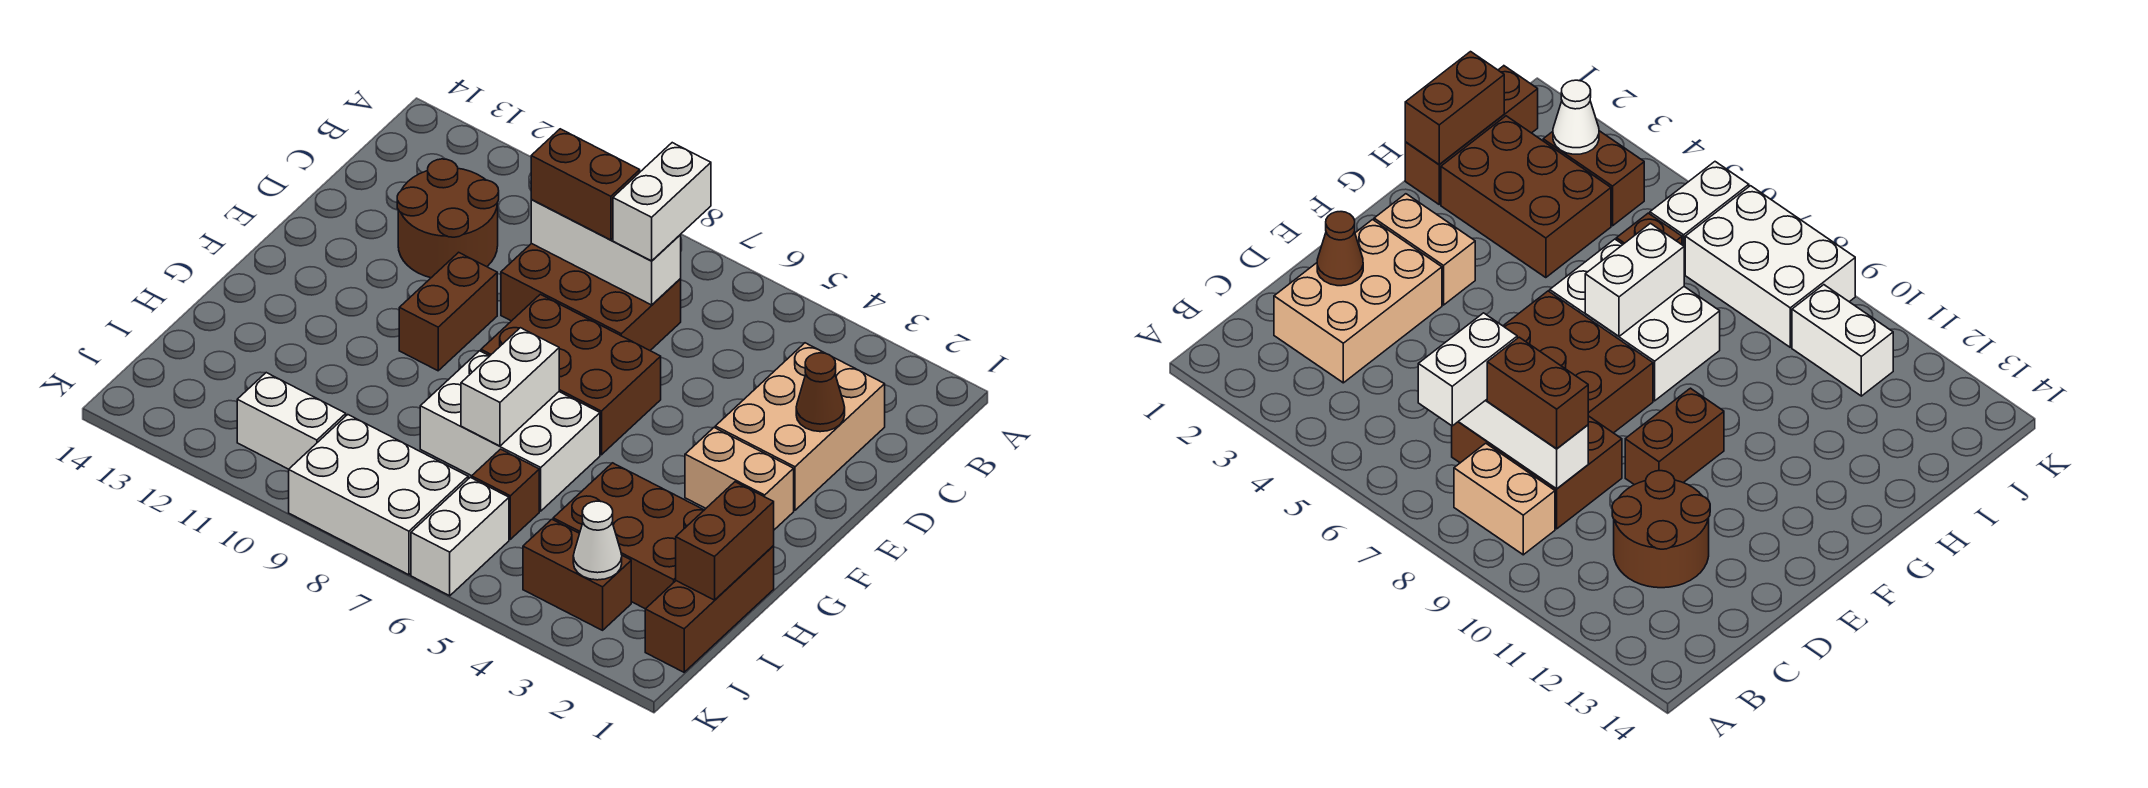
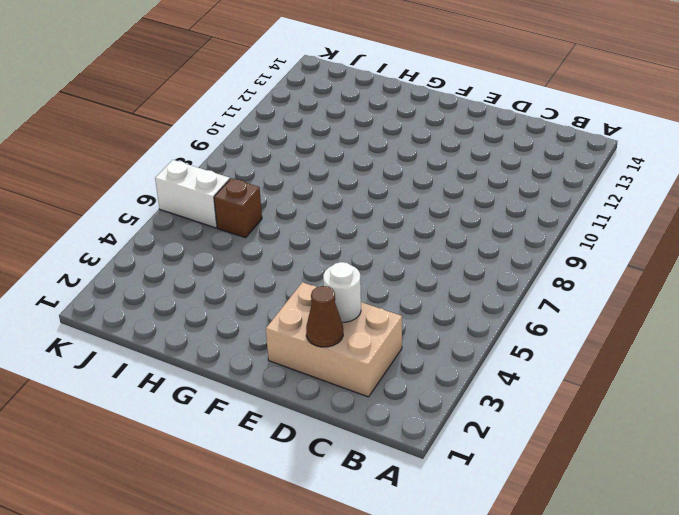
white 1x1 round brick [323,262,361,322] -> none
none -> tan 1x2 brick [1454,443,1555,555]
none -> brown 2x3 brick [501,243,681,350]
none -> brown 2x2 round brick [397,159,499,278]

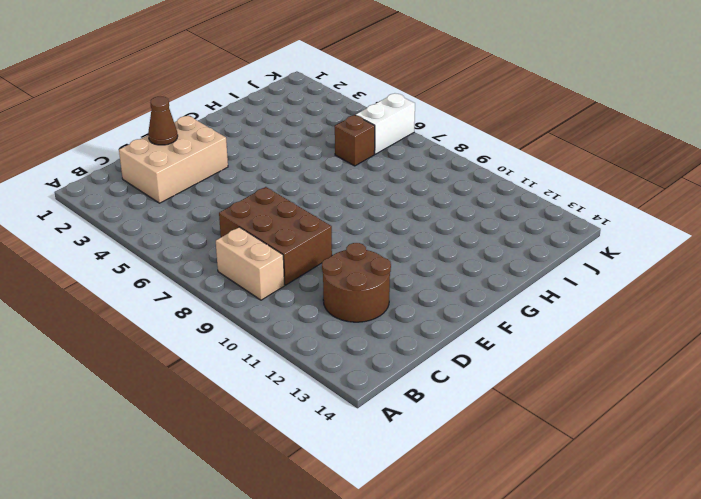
none -> brown 2x3 brick [481,294,661,455]
none -> brown 1x2 brick [399,252,497,371]
none -> tan 1x2 brick [685,428,794,530]

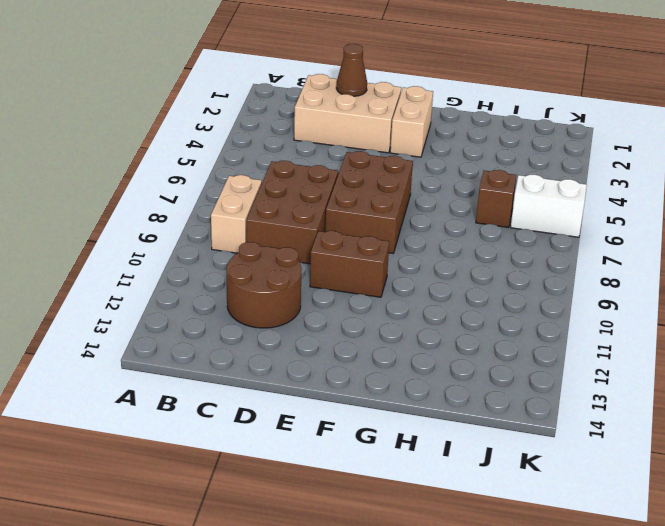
none -> white 2x3 brick [420,351,600,511]
none -> brown 1x3 brick [645,546,774,672]
none -> brown 2x3 brick [553,463,704,609]

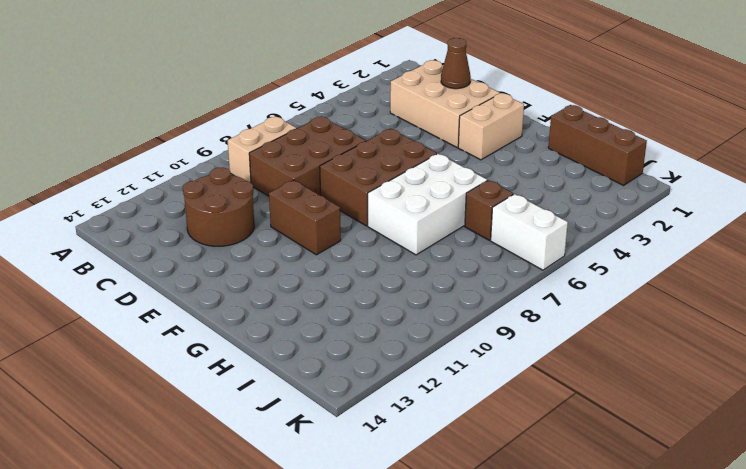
none -> brown 2x3 brick [553,463,704,609]
none -> brown 1x2 brick [523,520,631,630]
none -> white 2x3 brick [289,415,468,575]

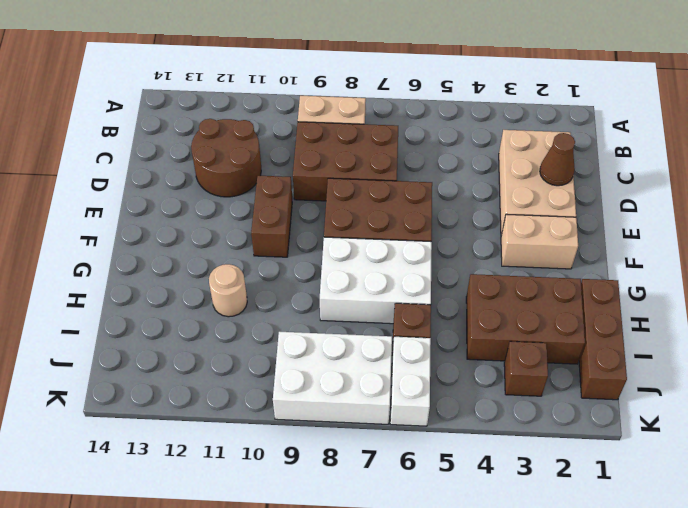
tan 1x1 round brick [209,264,247,317] -> none
brown 1x1 brick [504,341,548,396] -> brown 1x2 brick [523,520,631,630]
none -> white 1x2 brick [237,373,346,469]
none -> white 1x3 brick [531,199,681,305]
none -> white 1x2 brick [461,328,559,446]

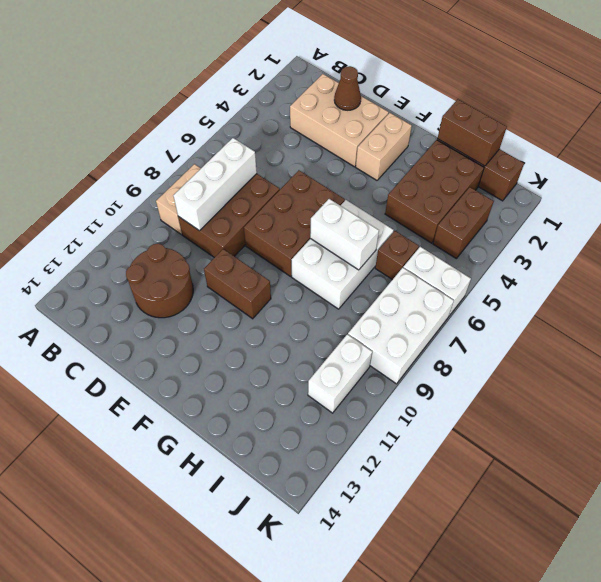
none -> white 1x1 cone [573,501,622,580]
none -> white 1x2 brick [613,143,711,261]
none -> brown 1x2 brick [531,129,640,240]

